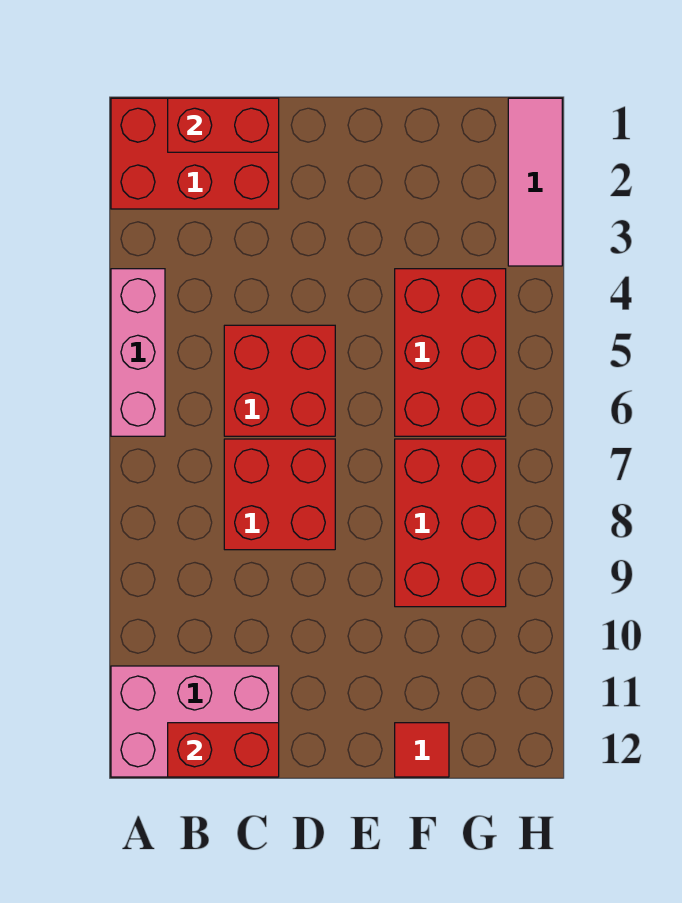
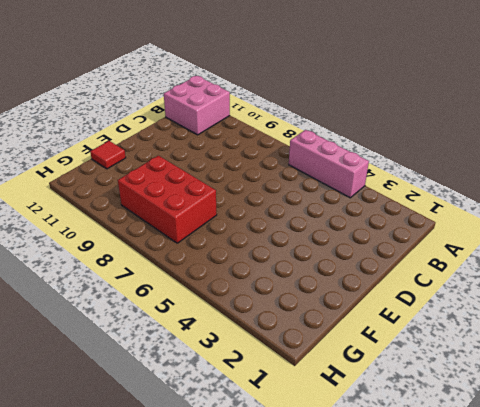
pink 2x2 brick [164,76,230,135] -> pink 2x3 brick [111,666,279,777]
none -> red 2x3 brick [111,98,279,209]
none -> red 2x2 brick [224,325,335,436]

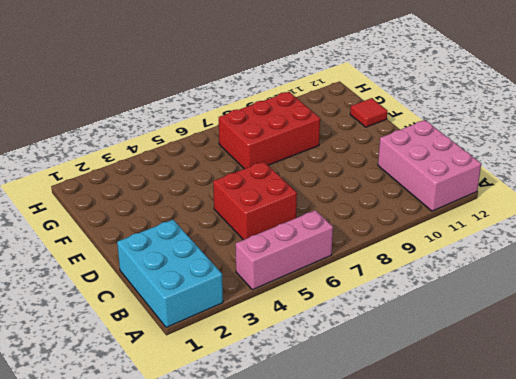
cyan 2x3 brick [117,220,223,328] -> red 2x3 brick [111,98,279,209]
none -> red 2x2 brick [224,439,335,550]
none -> red 2x3 brick [395,269,506,436]

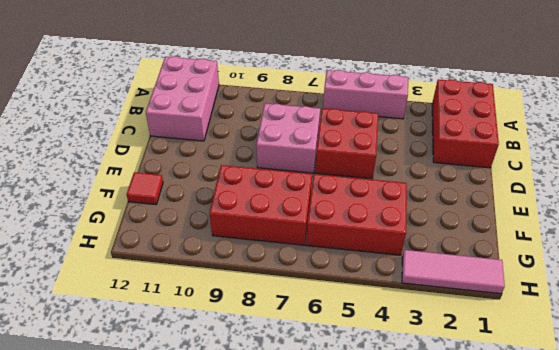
pink 2x2 brick [256,103,320,173] -> red 2x2 brick [224,439,335,550]
none -> red 1x2 brick [168,98,279,152]
none -> red 1x2 brick [168,723,279,777]

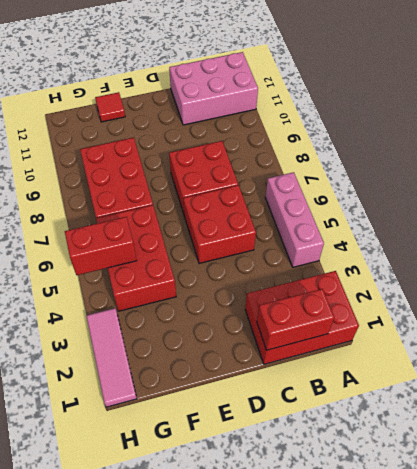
red 1x2 brick [65,217,137,275] -> red 1x2 brick moved to [168,723,279,777]

